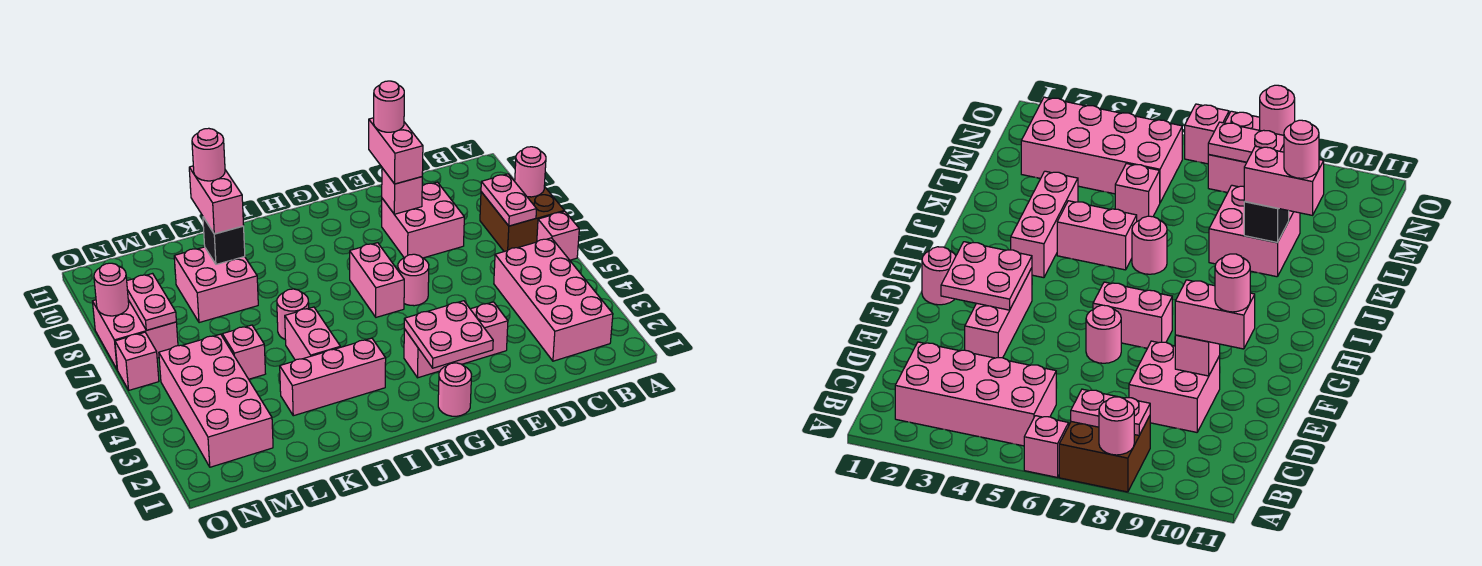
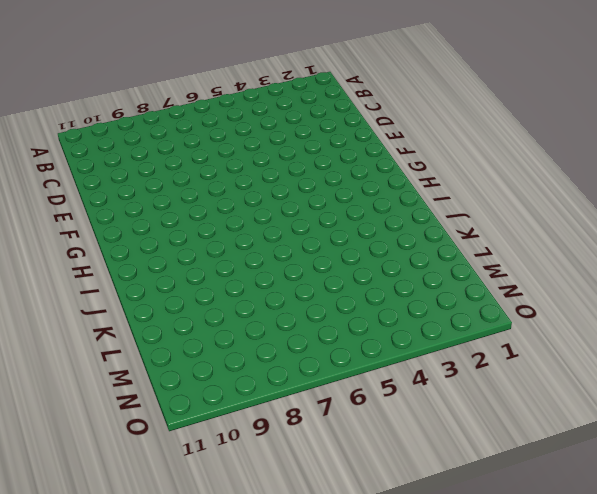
none -> pink 1x1 brick [537,211,579,260]
none -> brown 2x2 brick [480,186,564,252]
none -> pink 2x4 brick [494,238,613,361]

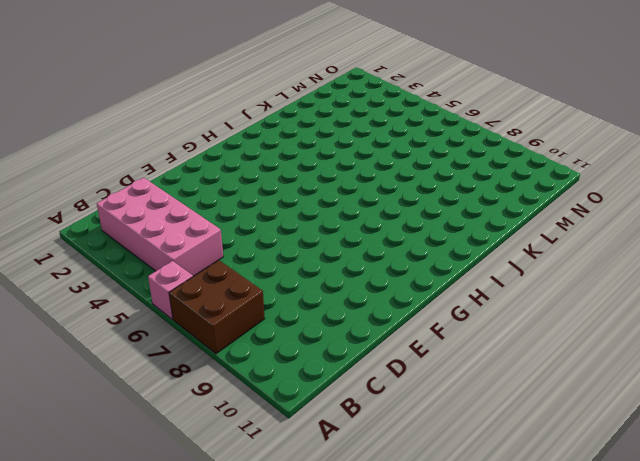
none -> pink 2x2 brick [382,182,464,258]
none -> pink 1x3 brick [404,302,508,378]
none -> pink 1x1 round brick [398,254,429,306]

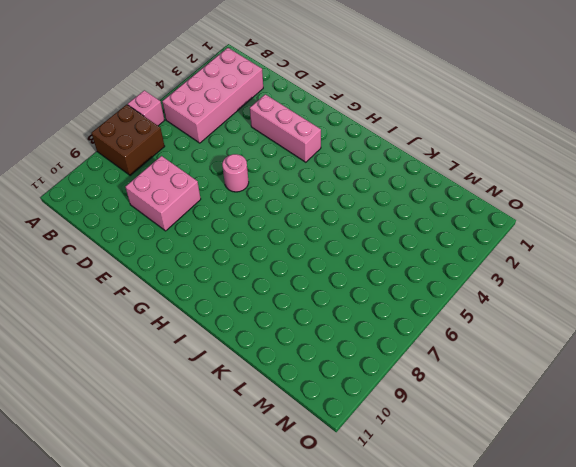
none -> pink 1x1 round brick [438,363,472,416]
none -> pink 1x2 brick [350,243,404,317]
none -> pink 1x3 brick [280,338,386,416]

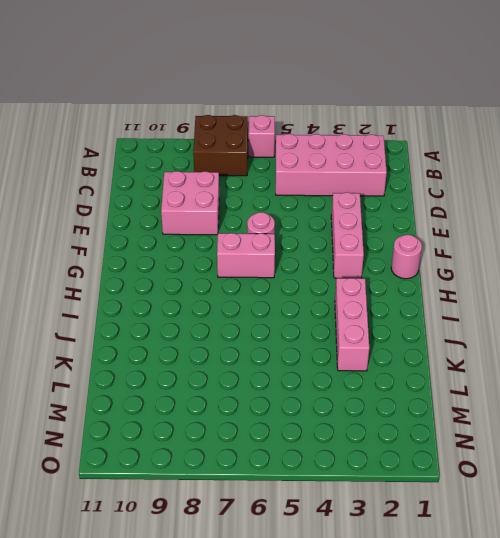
none -> pink 1x2 brick [285,307,340,360]
none -> pink 1x1 round brick [277,289,309,339]
none -> pink 2x2 brick [174,247,258,323]

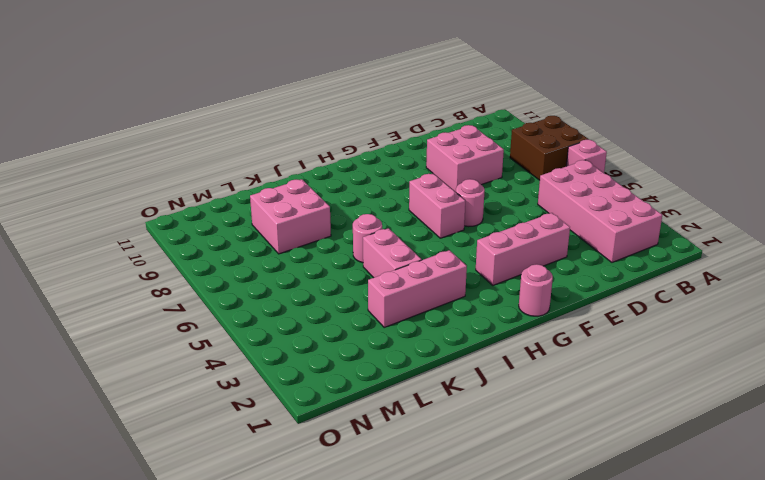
none -> pink 1x1 brick [222,325,265,379]
none -> pink 2x4 brick [159,334,273,467]
none -> pink 2x2 brick [93,300,178,370]

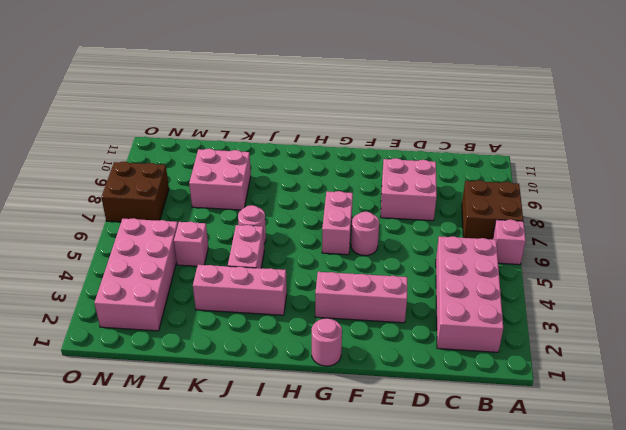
brown 2x2 brick [101,161,169,222] -> pink 2x2 brick [93,300,178,370]
none -> pink 1x1 brick [115,332,159,390]
none -> pink 1x1 round brick [515,147,546,197]
none -> pink 1x2 plate [481,174,537,226]

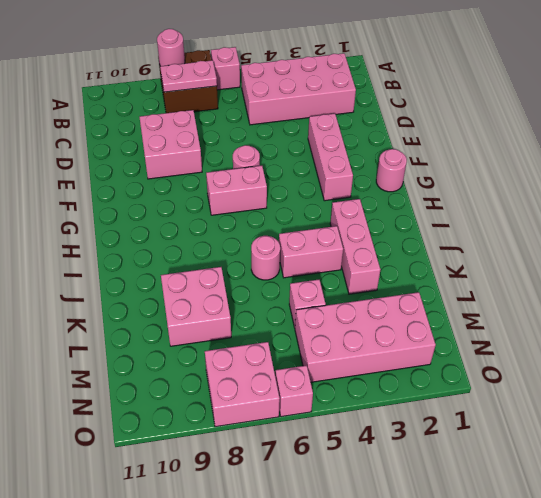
none -> pink 1x1 brick [382,168,422,214]
none -> pink 2x2 plate [404,301,493,368]
none -> black 1x1 brick [203,217,245,264]

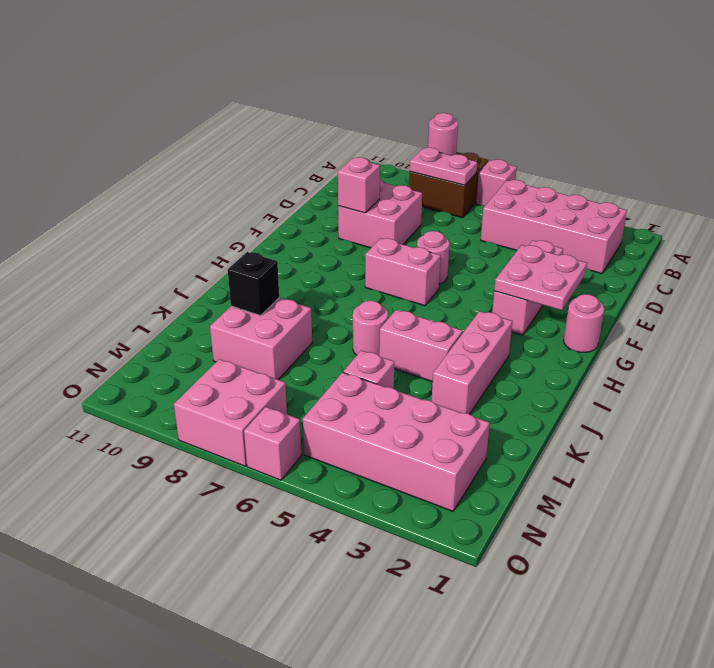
none -> pink 1x2 plate [127,274,176,330]
none -> pink 1x1 round brick [94,263,129,316]
none -> pink 1x2 brick [369,118,423,184]

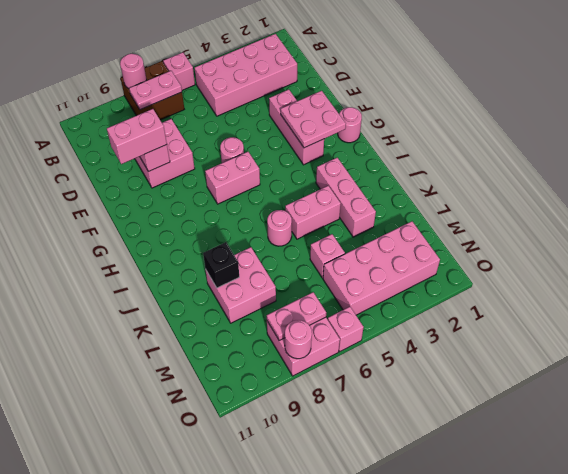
none -> pink 1x2 brick [189,166,244,234]
none -> pink 1x1 round brick [374,81,404,132]
none -> pink 1x1 round brick [192,128,225,181]

